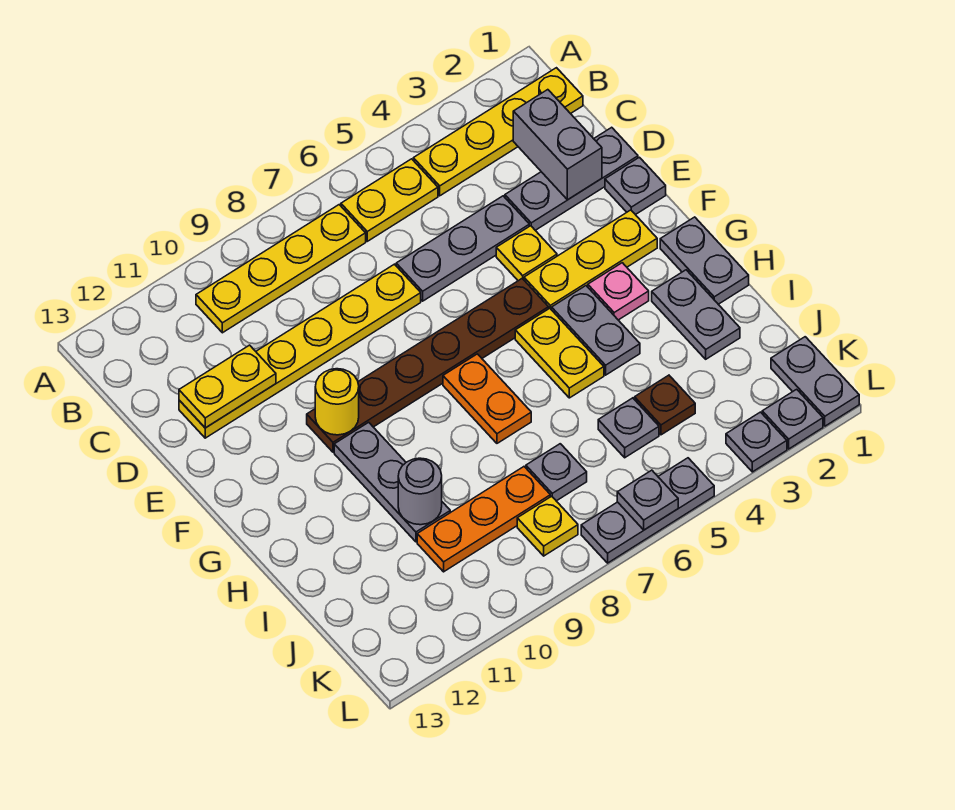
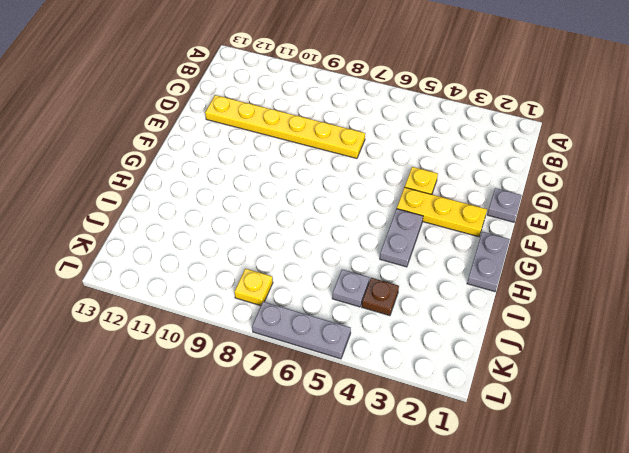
none -> yellow 1x4 plate [413,68,583,196]
none -> yellow 1x2 plate [341,159,438,241]
none -> yellow 1x4 plate [196,205,366,333]
none -> grey 1x3 plate [505,127,638,230]

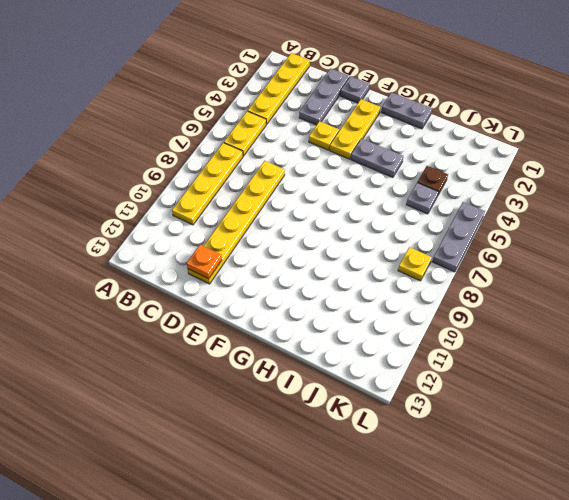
orange 1x1 plate [187,245,222,279] -> yellow 1x2 plate [179,345,276,428]
none -> grey 1x3 plate [396,196,529,301]
none -> brown 1x6 plate [307,279,549,452]
none -> pink 1x1 plate [588,263,649,320]
none -> yellow 1x2 plate [515,308,604,398]

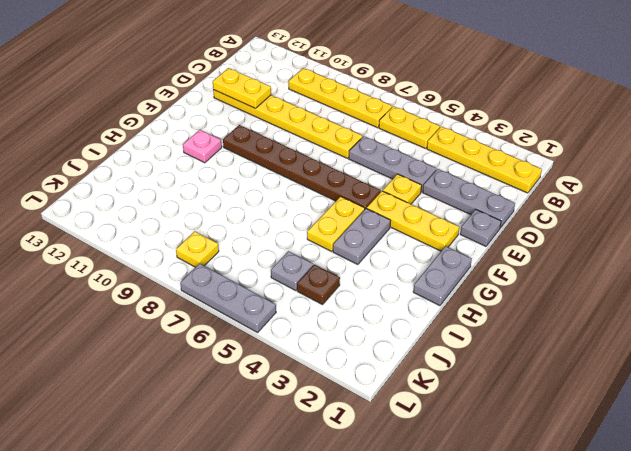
pink 1x1 plate [183,130,222,163] -> pink 1x1 plate moved to [588,263,649,320]
none -> orange 1x2 plate [443,354,531,443]
none -> grey 1x3 plate [334,422,450,542]
none -> grey 1x2 plate [652,270,740,359]
none -> grey 1x1 plate [526,444,587,501]

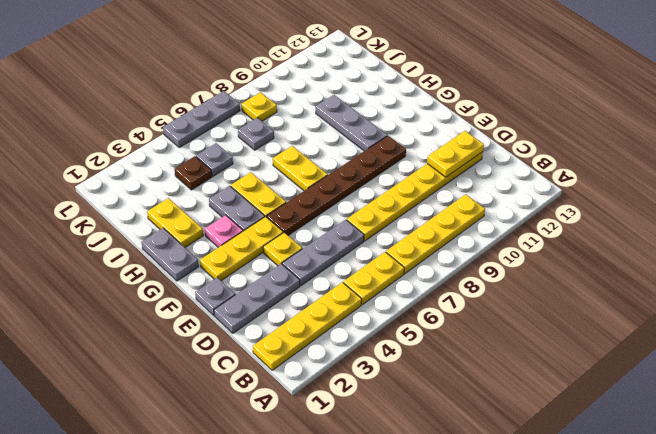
yellow 1x2 plate [273,146,328,191] -> orange 1x2 plate [443,354,531,443]
yellow 1x2 plate [147,198,203,247] -> grey 1x2 plate [652,270,740,359]
none -> orange 1x3 plate [417,467,550,572]
none -> grey 1x2 plate [771,337,859,426]
none -> grey 1x1 plate [762,389,823,449]
none -> grey 1x1 plate [726,412,787,472]

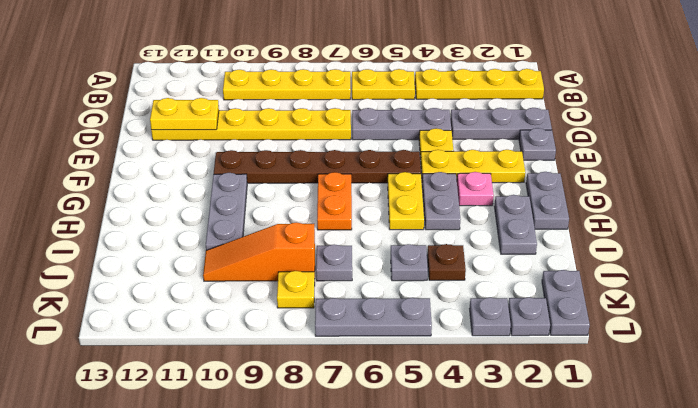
orange 1x3 slope [203,222,315,281] -> orange 1x3 plate [417,467,550,572]
none -> grey 1x2 brick [513,90,602,200]
none -> yellow 1x1 round brick [315,369,359,435]
none -> grey 1x1 round brick [398,458,442,525]
none -> grey 1x1 plate [617,470,678,530]

